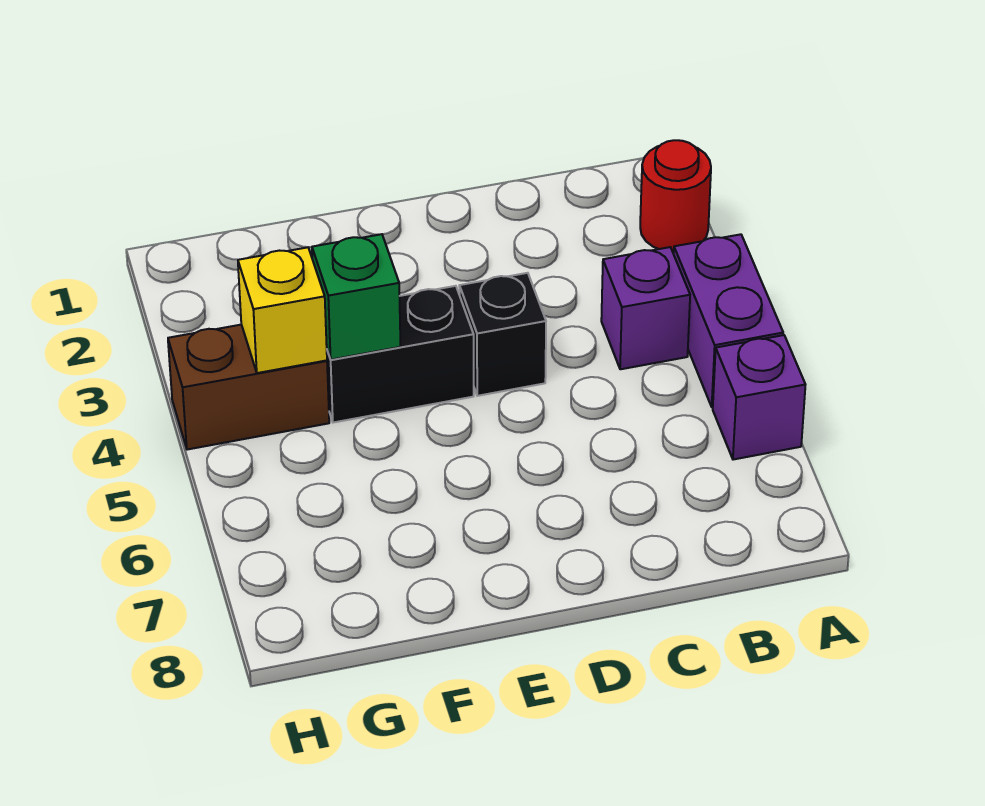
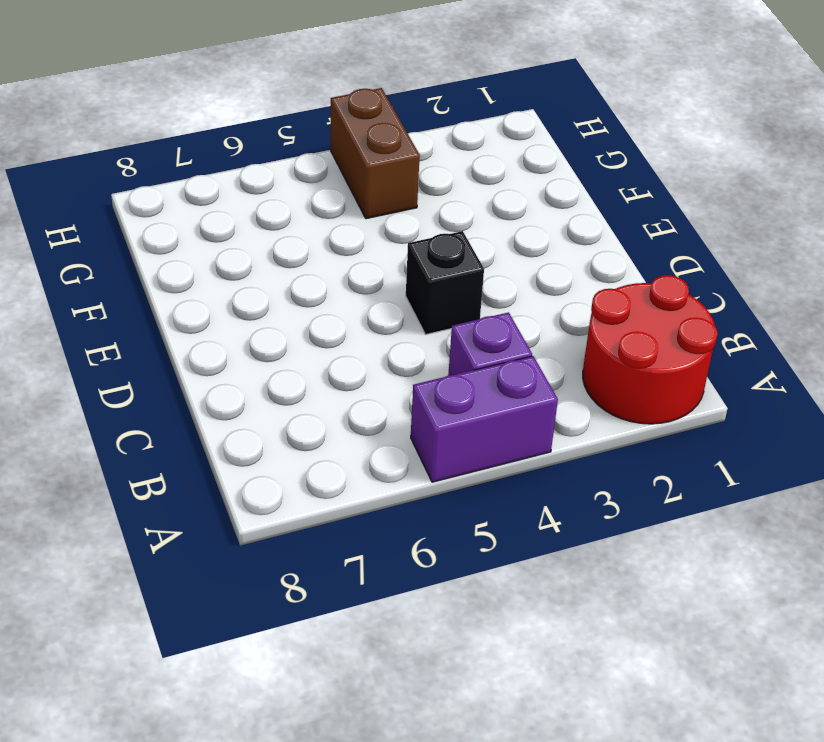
red 2x2 round brick [583,275,718,424] -> red 1x1 round brick [640,140,711,252]
none -> purple 1x1 brick [713,335,805,460]
none -> black 1x2 brick [327,286,474,423]

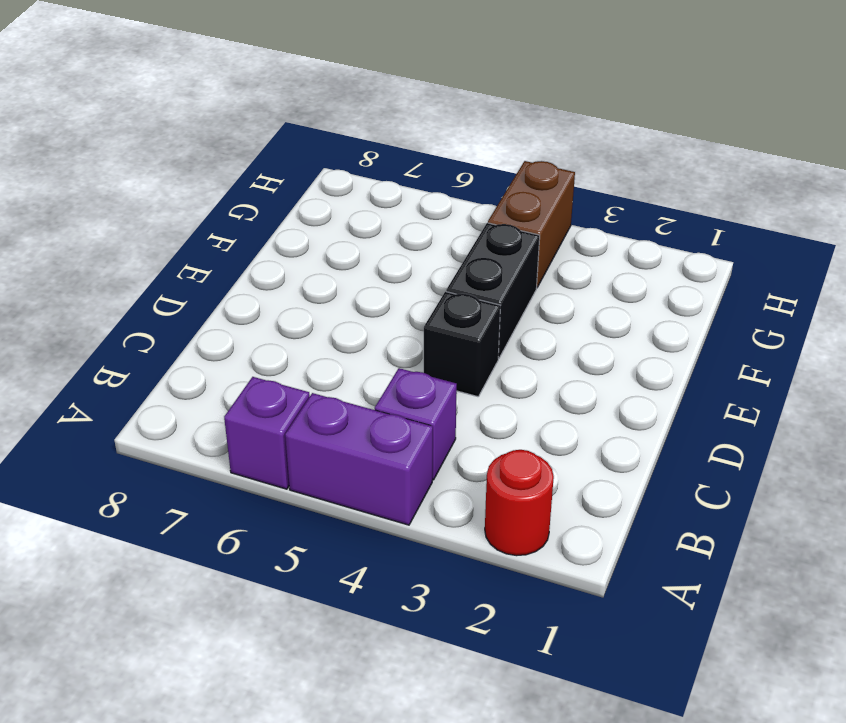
none -> green 1x1 brick [312,234,401,360]
none -> yellow 1x1 brick [238,247,327,373]

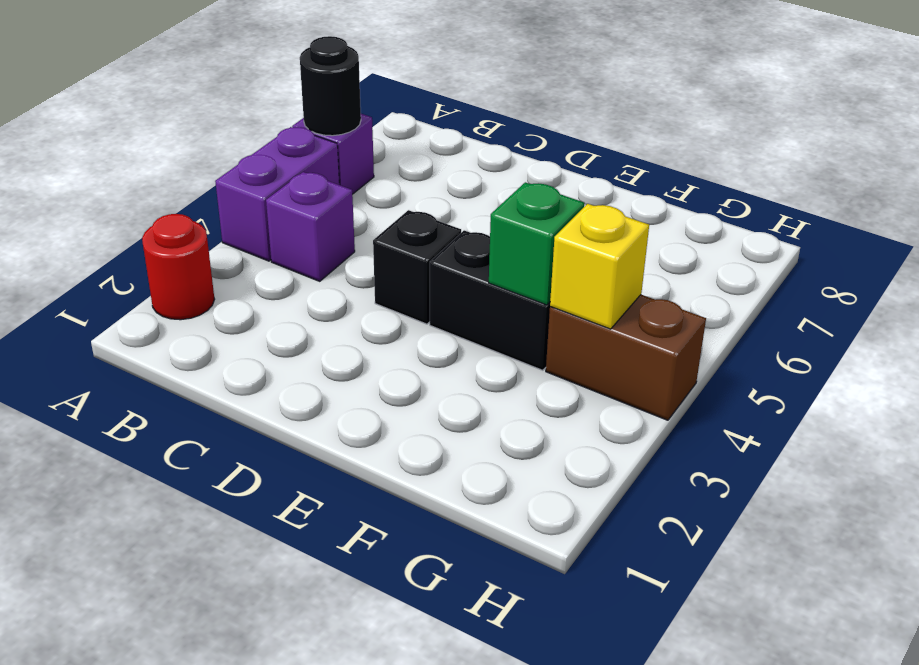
black 1x1 round brick [300,36,361,136] -> none

